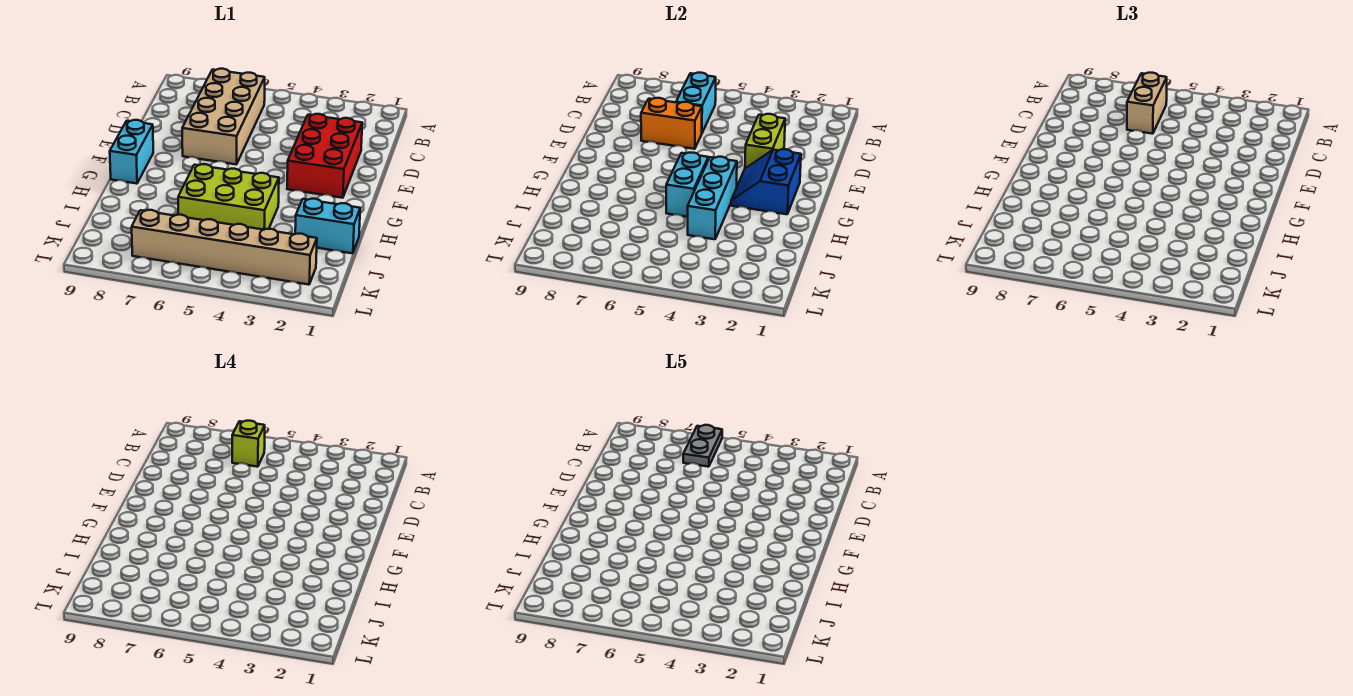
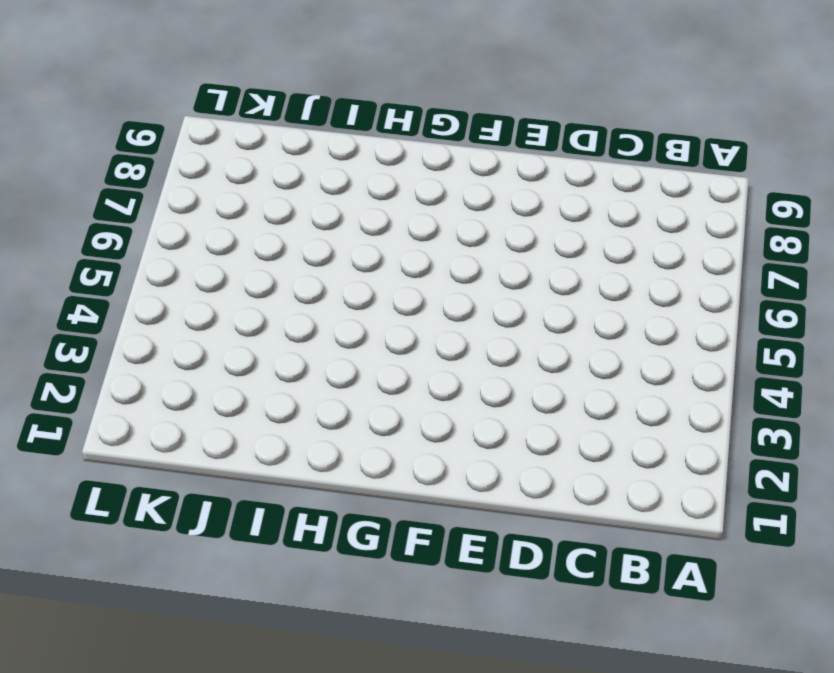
none -> tan 2x4 brick [182,69,265,164]
none -> red 2x3 brick [287,114,362,198]
none -> cyan 1x2 brick [110,120,153,184]

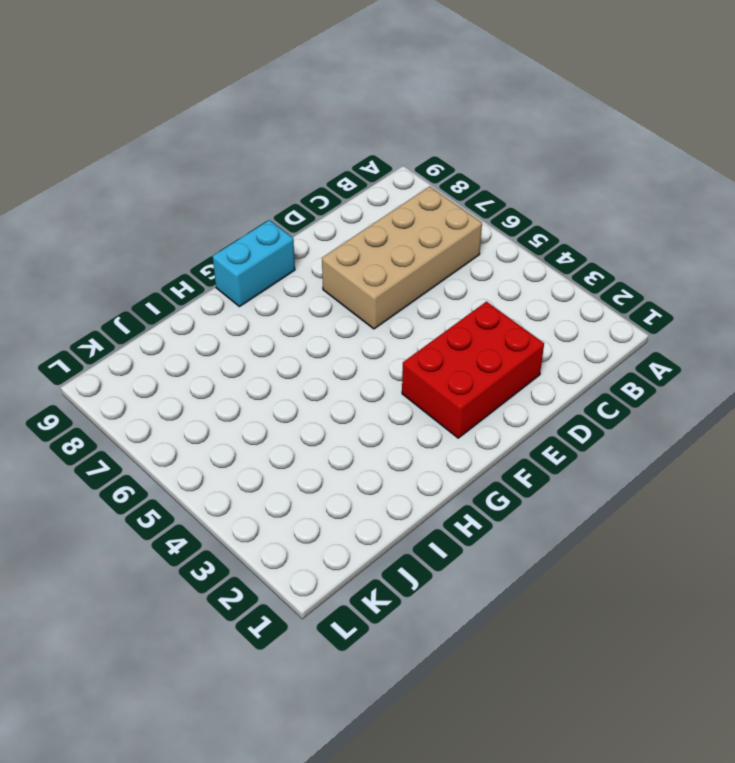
none -> lime 2x3 brick [178,164,279,230]
none -> cyan 1x2 brick [295,199,360,253]
none -> tan 1x6 brick [132,210,317,285]

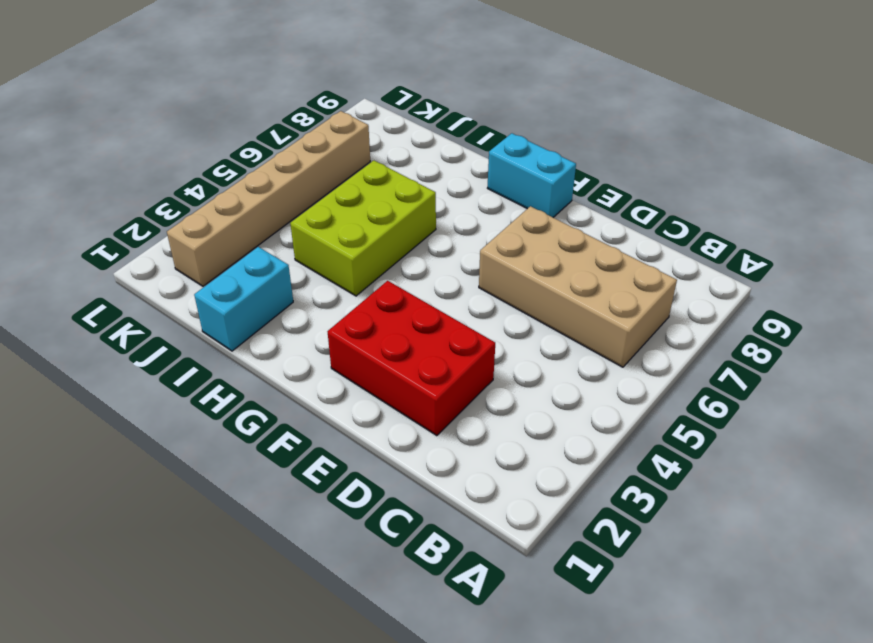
none -> cyan 1x2 brick [676,73,716,133]
none -> lime 1x2 brick [745,114,785,168]
none -> orange 1x2 brick [641,98,702,149]

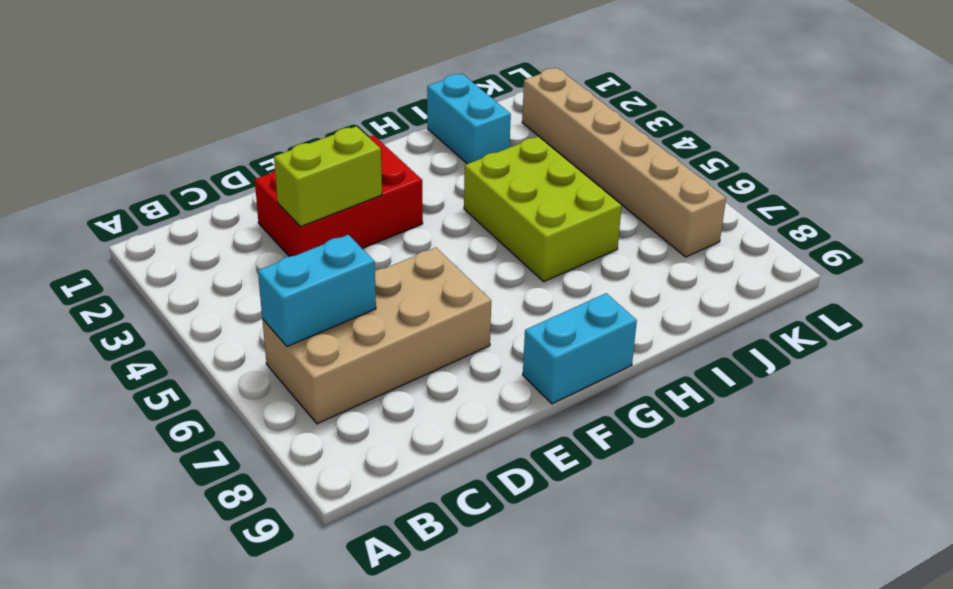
none -> orange 1x2 brick [641,98,702,149]
none -> blue 2x2 slope [731,149,801,214]
none -> cyan 1x3 brick [688,157,737,239]

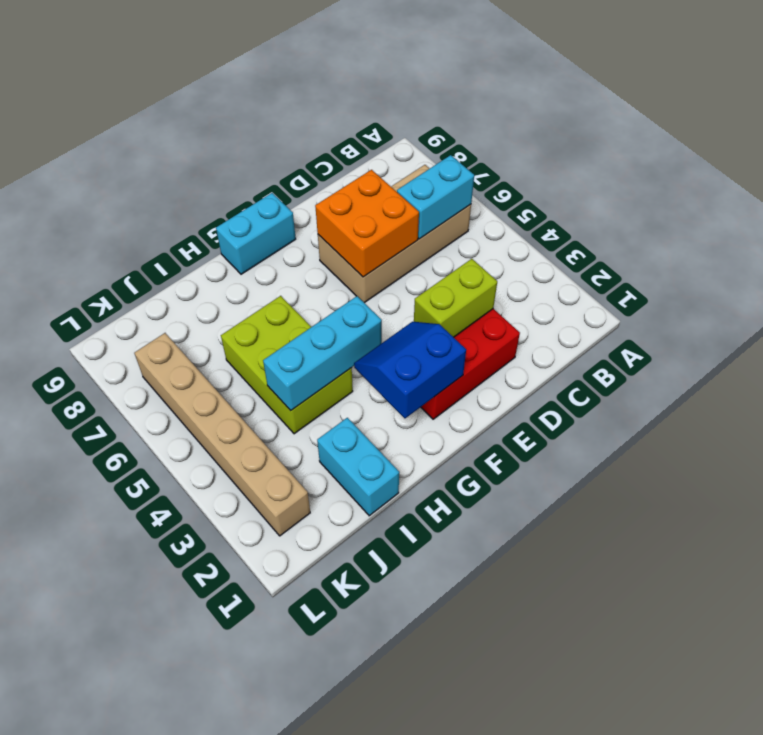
orange 2x2 brick [315,170,419,277] -> orange 1x2 brick [641,98,702,149]
none -> cyan 1x2 brick [666,153,708,217]
none -> tan 1x2 brick [1127,73,1167,134]
none -> lime 1x1 brick [232,421,265,467]

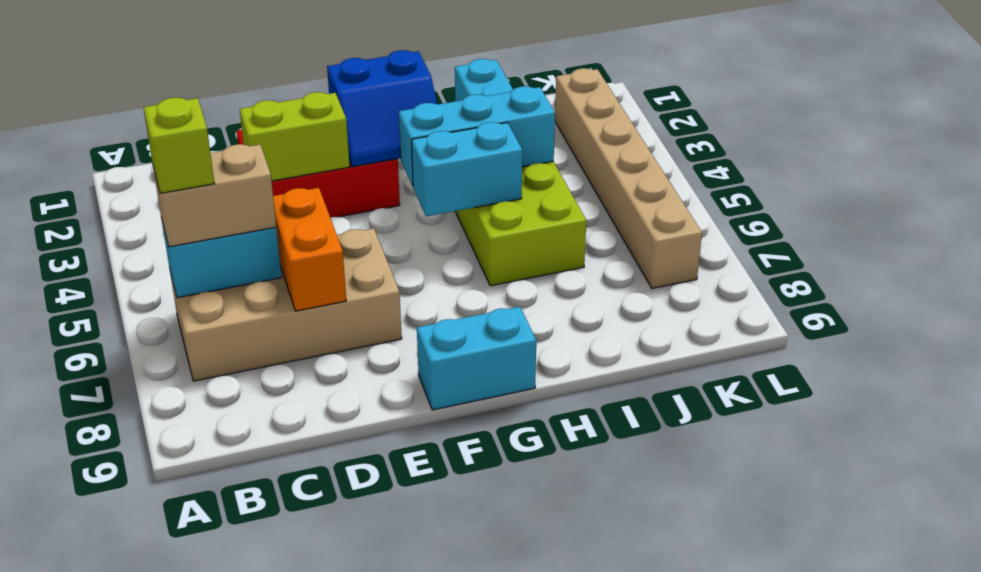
none -> grey 1x2 plate [683,425,722,467]

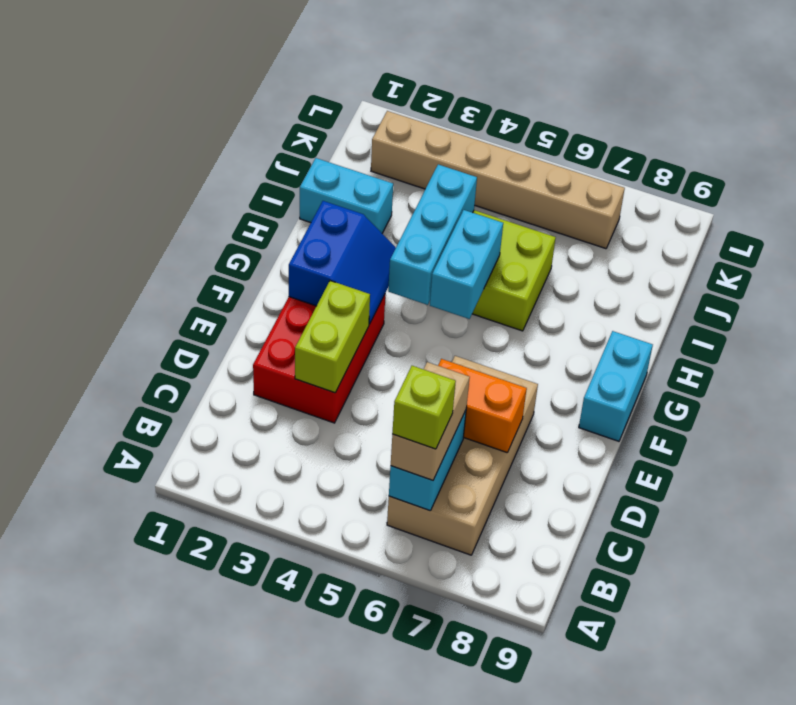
none -> grey 1x2 plate [683,425,722,467]

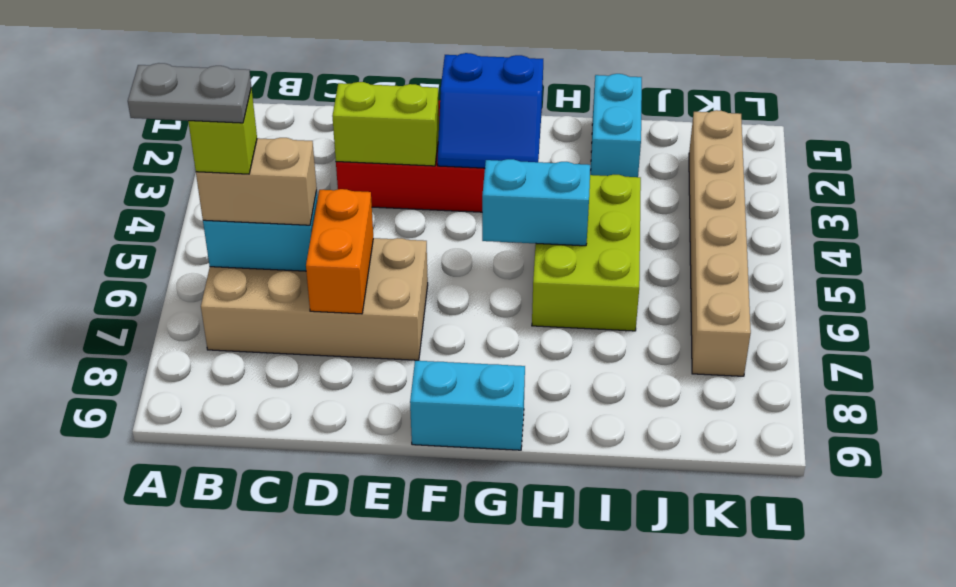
none -> cyan 1x3 brick [688,157,737,239]

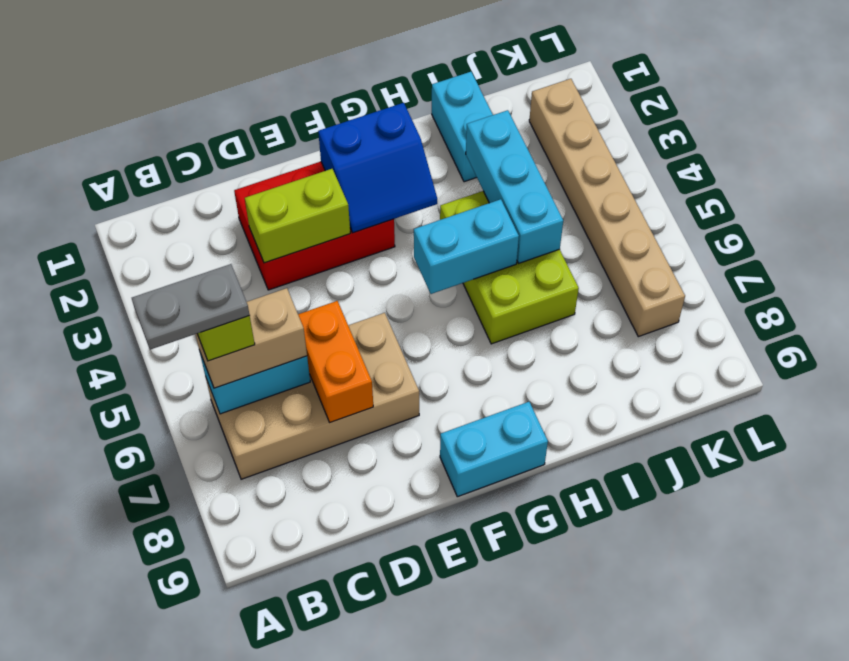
cyan 1x3 brick [466,110,563,263] -> cyan 1x3 brick turned to [688,157,737,239]

